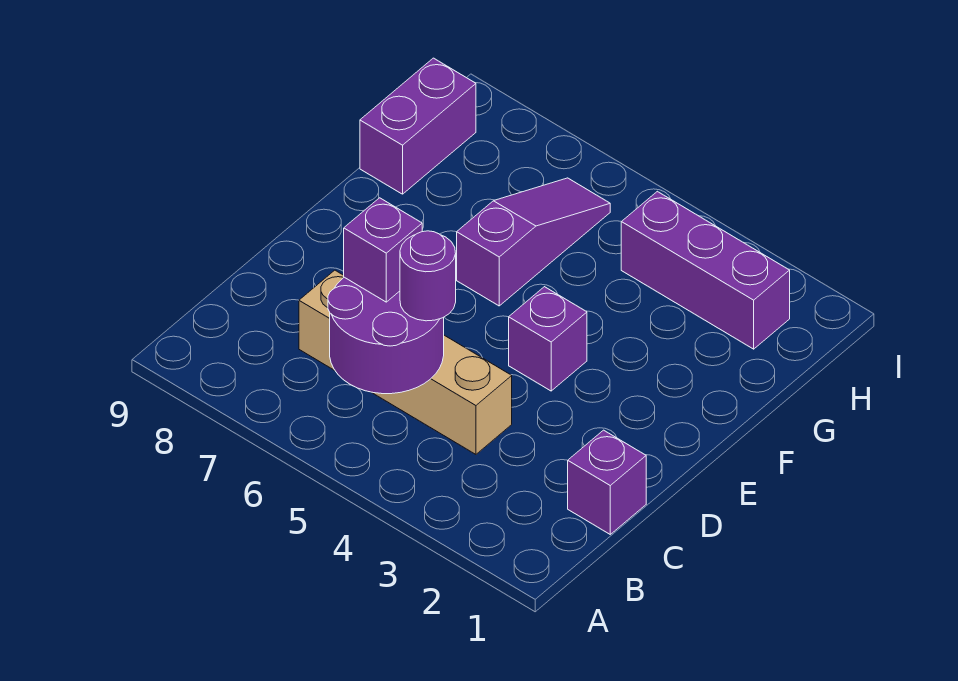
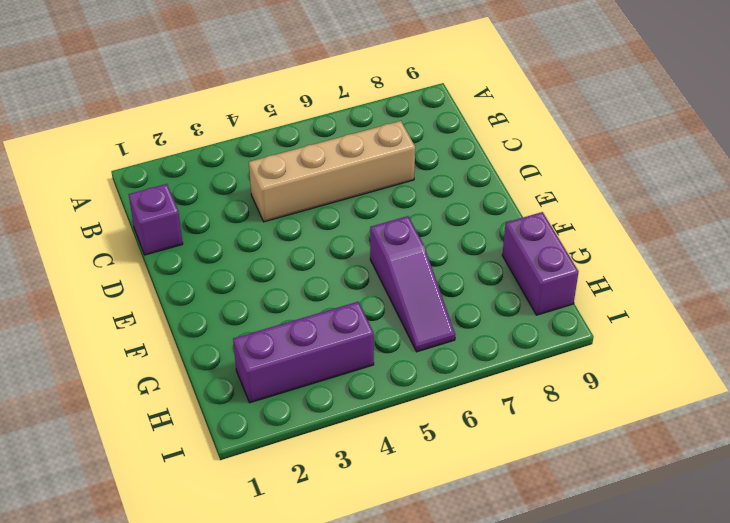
none -> purple 1x1 brick [509,287,587,391]
none -> purple 2x2 round brick [328,277,444,394]

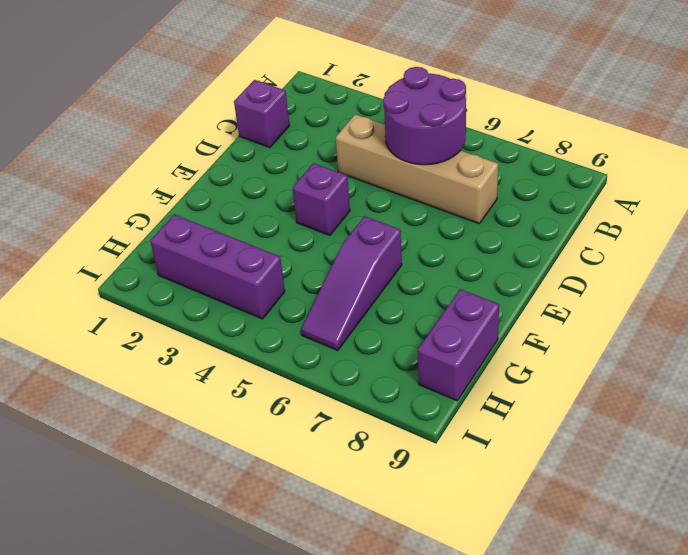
none -> purple 1x1 round brick [400,231,456,321]
none -> purple 1x1 brick [344,198,422,302]

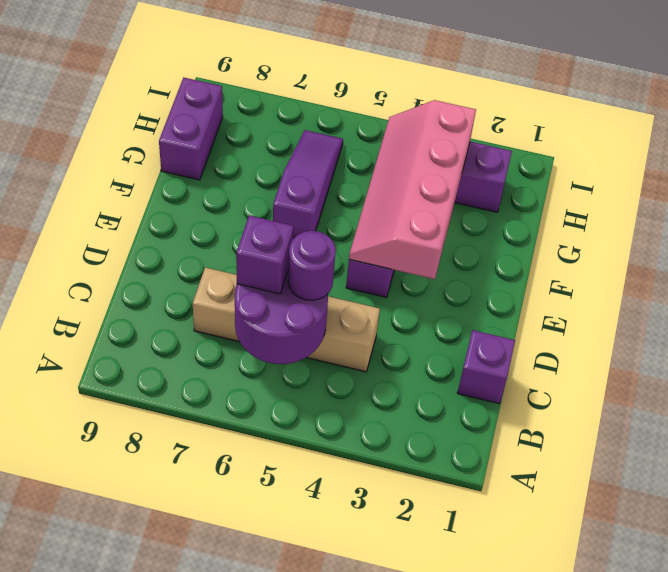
pink 2x4 slope [349,100,476,279] -> none

